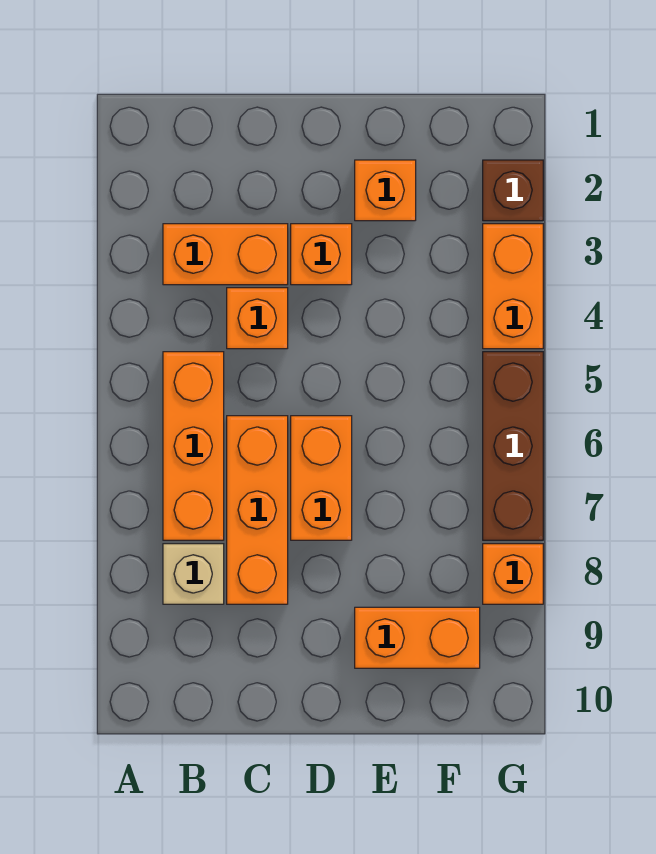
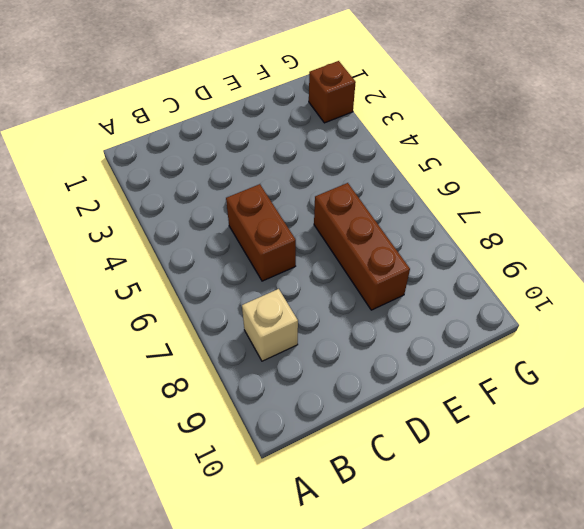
brown 1x2 brick [226,184,296,281] -> orange 1x3 brick [227,416,288,604]
brown 1x3 brick [314,183,410,310] -> brown 1x3 brick moved to [483,352,543,540]
none -> orange 1x2 brick [163,224,288,285]
none -> orange 1x3 brick [163,352,224,540]
none -> orange 1x1 brick [227,288,288,349]

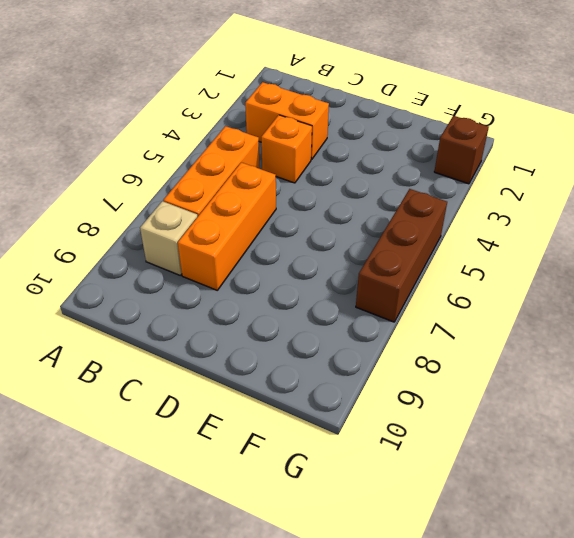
none -> orange 1x1 brick [291,224,352,285]
none -> orange 1x2 brick [291,416,352,540]
none -> orange 1x1 brick [355,160,416,221]

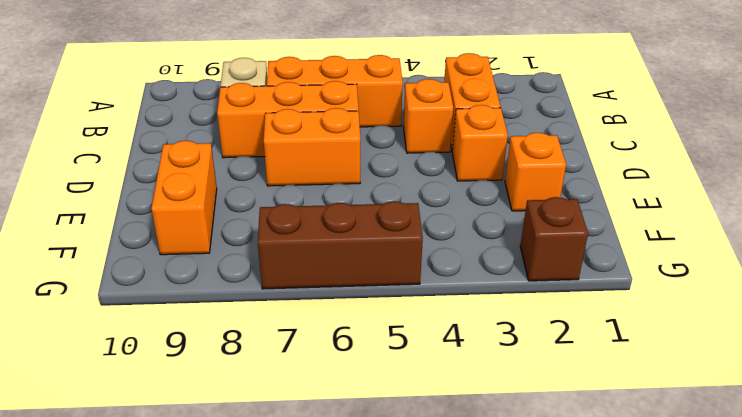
none -> orange 1x2 brick [483,224,543,349]
none -> orange 1x1 brick [483,544,543,604]

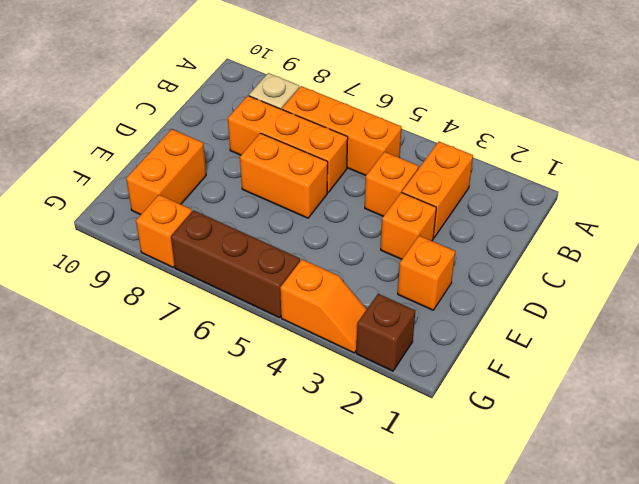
orange 1x2 slope [280,259,367,353] -> orange 1x2 brick [483,224,543,349]

